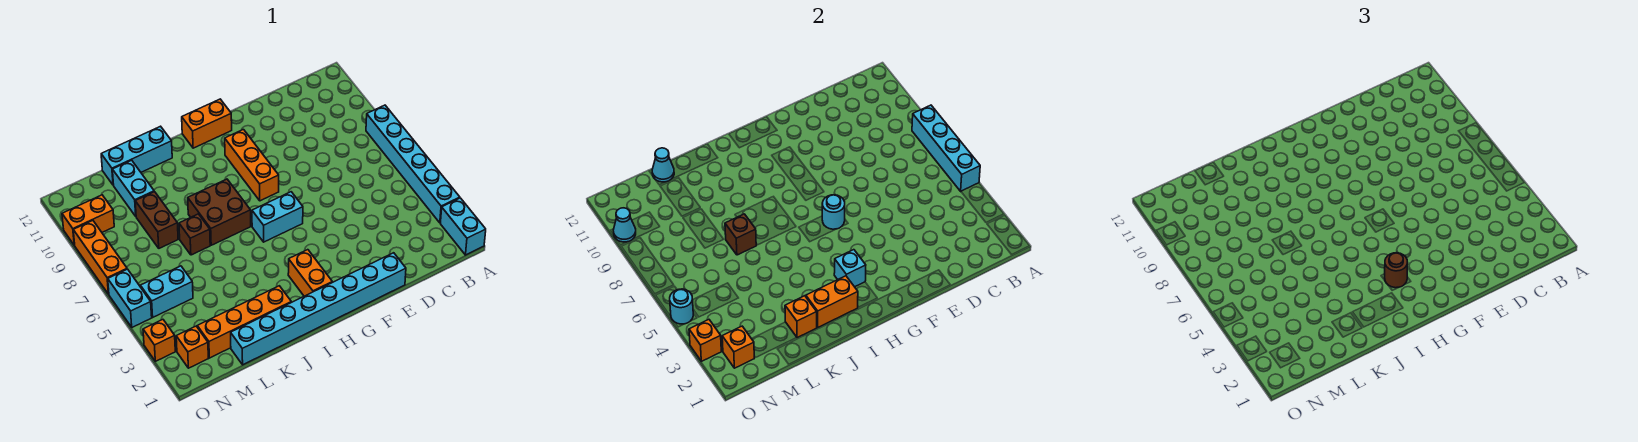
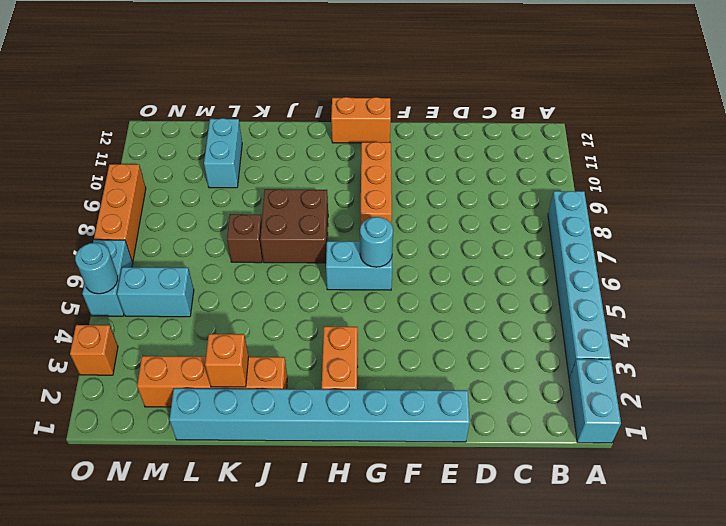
none -> cyan 1x3 brick [101,126,172,185]
none -> brown 1x2 brick [135,192,178,248]
none -> orange 1x1 brick [176,326,208,368]
none -> orange 1x2 brick [62,195,114,245]

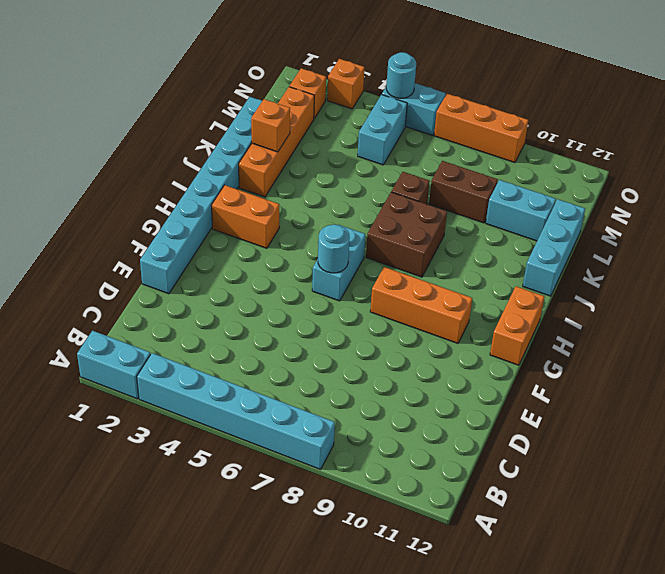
none -> orange 1x2 brick [62,195,114,245]
none -> cyan 1x4 brick [912,105,980,191]
none -> cyan 1x1 brick [834,250,866,287]
none -> orange 1x2 brick [806,276,858,327]

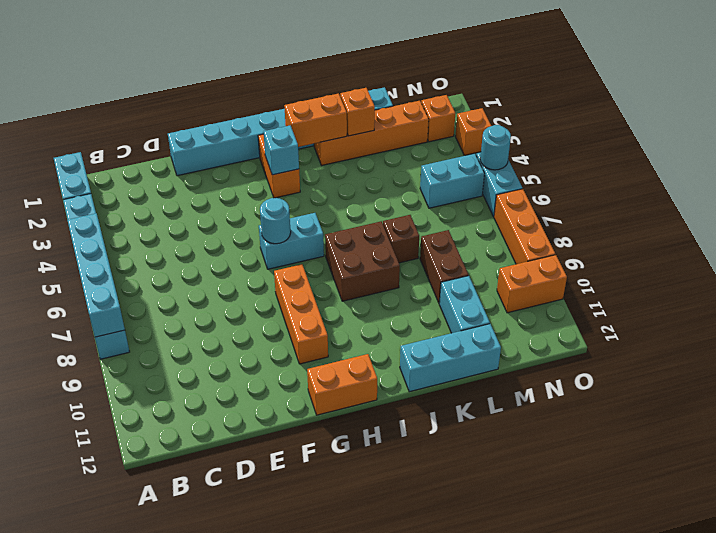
none -> brown 1x1 brick [725,214,756,255]
none -> cyan 1x1 cone [652,148,674,182]
none -> orange 1x1 brick [722,326,754,368]
none -> orange 1x1 brick [689,320,721,361]

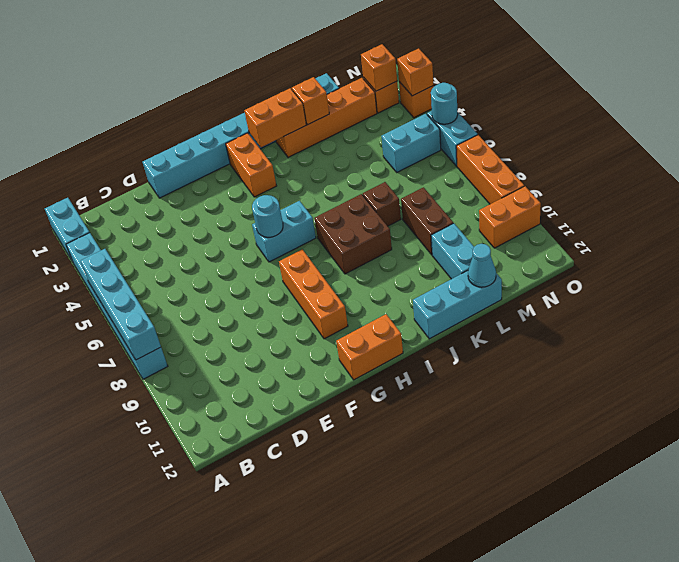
none -> cyan 1x1 brick [834,250,866,287]
none -> brown 1x1 brick [725,214,756,255]
none -> cyan 1x1 cone [613,208,636,242]
none -> brown 1x1 round brick [1385,253,1408,288]

